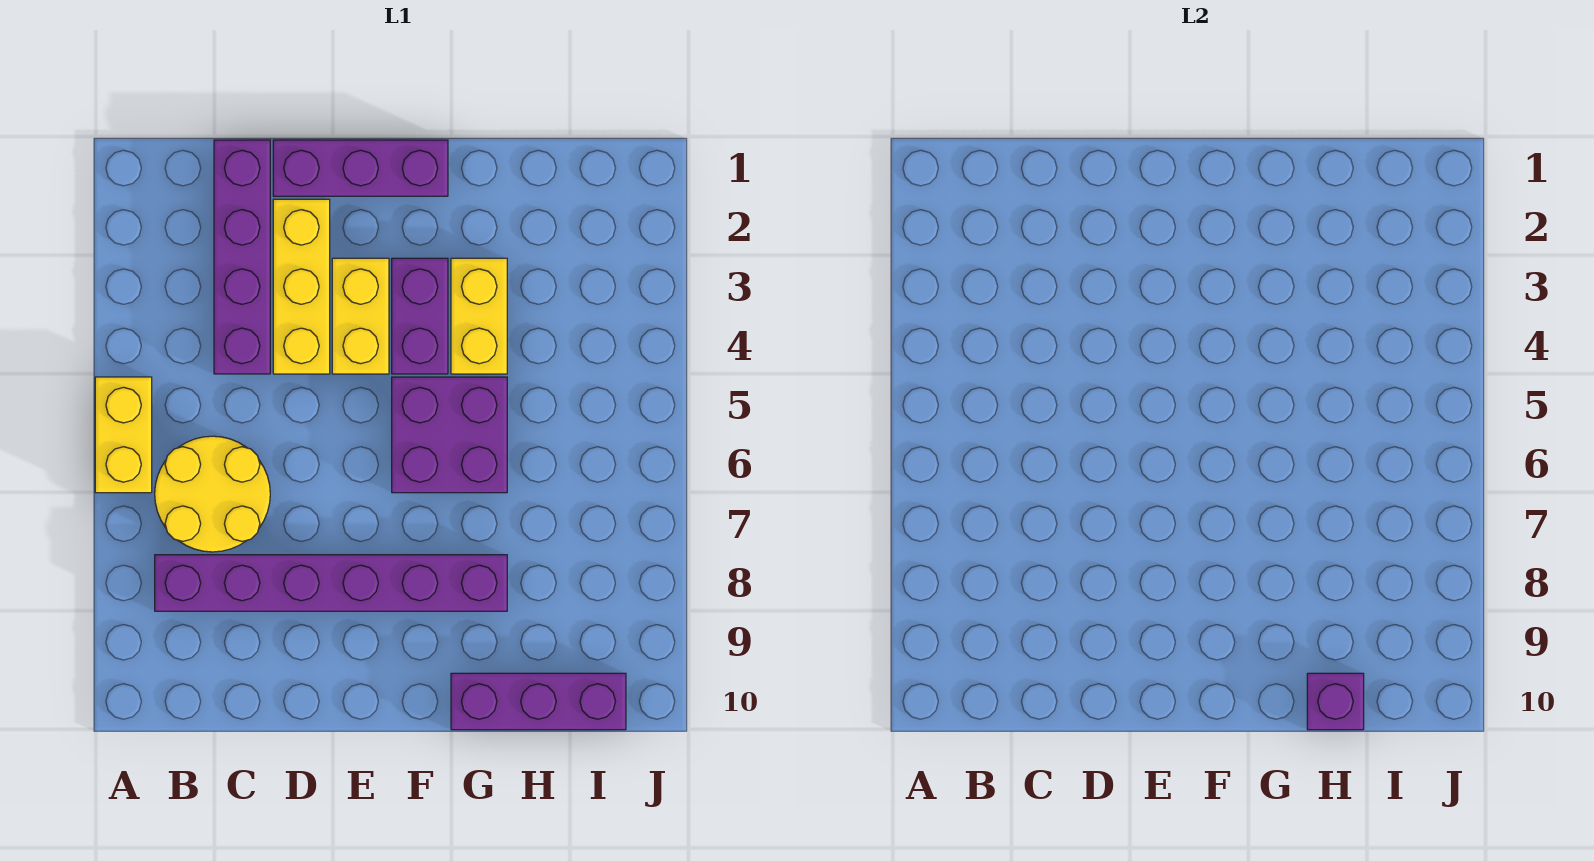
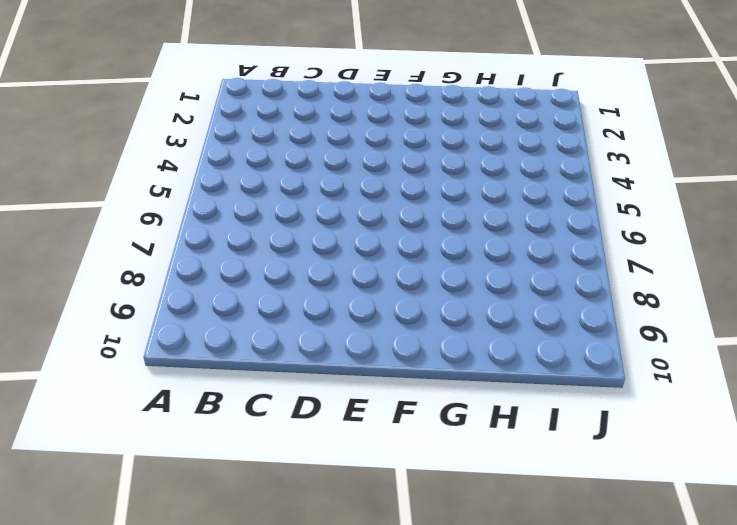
none -> yellow 1x2 brick [95,377,152,493]
none -> yellow 2x2 round brick [155,436,270,552]
none -> purple 1x6 brick [155,555,507,611]

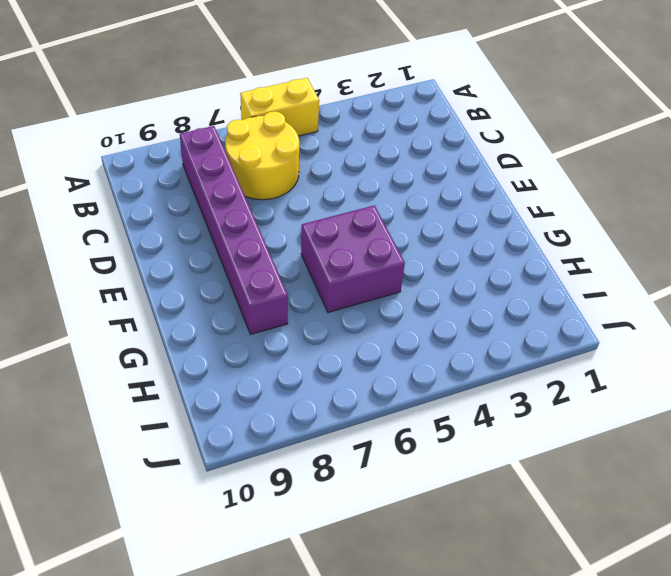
none -> purple 1x4 brick [214,140,270,374]
none -> purple 1x3 brick [273,140,448,196]
none -> yellow 1x3 brick [273,199,330,374]

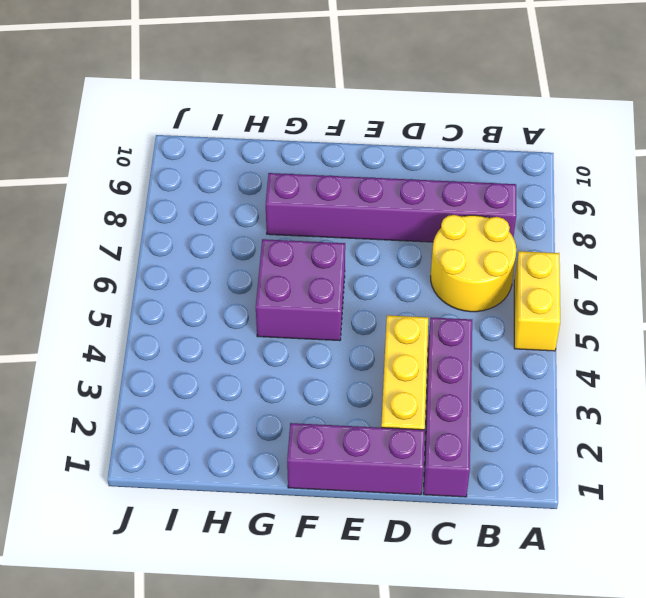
none -> yellow 1x2 brick [332,258,389,374]
none -> purple 1x2 brick [392,258,448,374]
none -> yellow 1x2 brick [451,258,507,374]

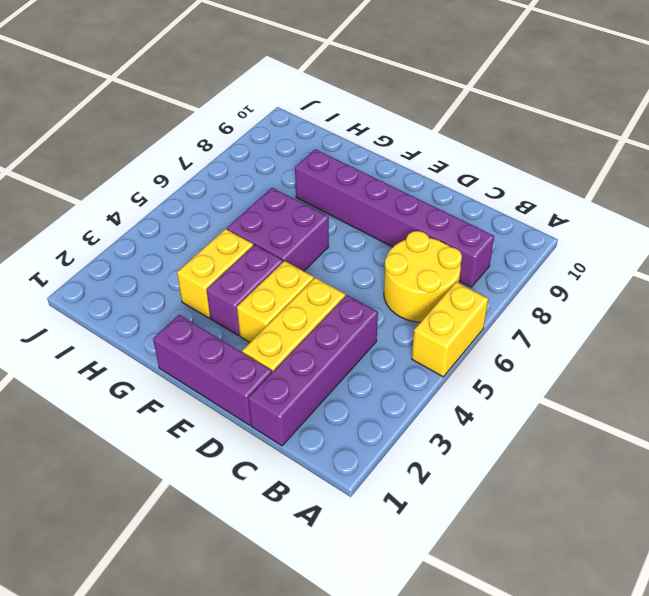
none -> purple 1x3 brick [451,673,626,730]
none -> purple 1x1 brick [1307,673,1364,730]

